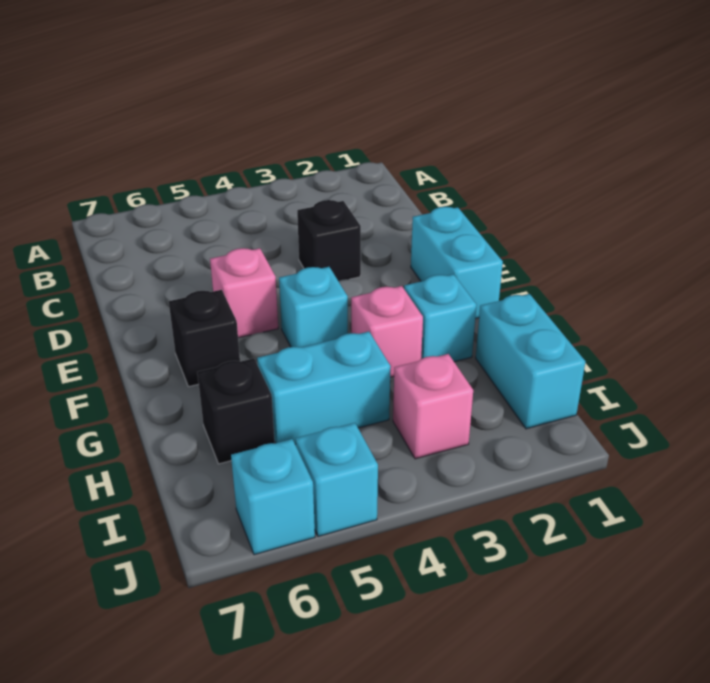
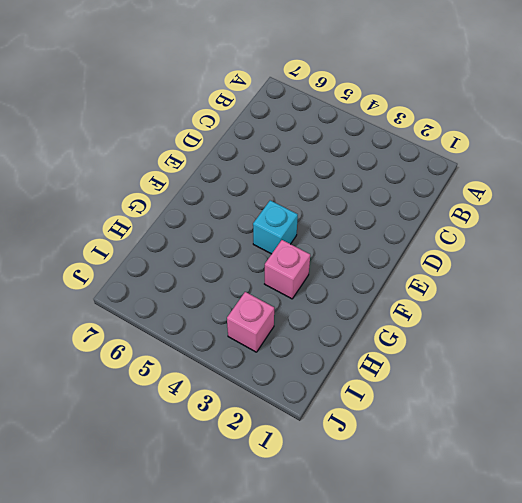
none -> black 1x1 brick [297,200,361,281]
none -> cyan 1x2 brick [411,207,503,319]
none -> pink 1x1 brick [210,248,278,338]

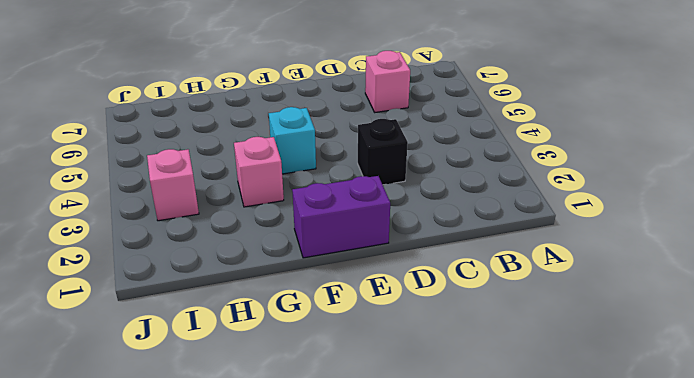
pink 1x1 brick [365,51,410,112] -> pink 1x1 brick moved to [210,248,278,338]
purple 1x2 brick [292,176,390,258] -> cyan 1x2 brick [411,207,503,319]
none -> black 1x1 brick [169,290,240,387]
none -> cyan 1x1 brick [404,274,476,362]
none -> cyan 1x2 brick [476,294,586,429]

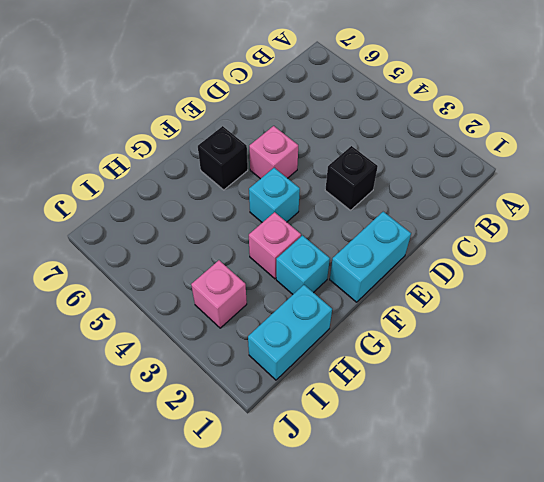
none -> cyan 1x2 brick [257,332,391,444]
none -> black 1x1 brick [197,358,275,464]
none -> cyan 1x1 brick [296,423,378,536]

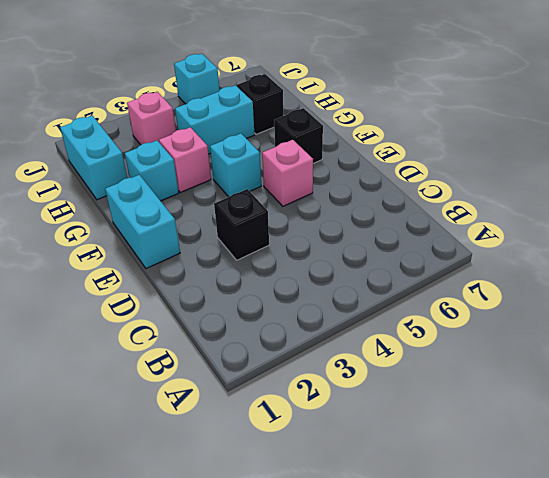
none -> cyan 1x1 brick [231,439,315,555]

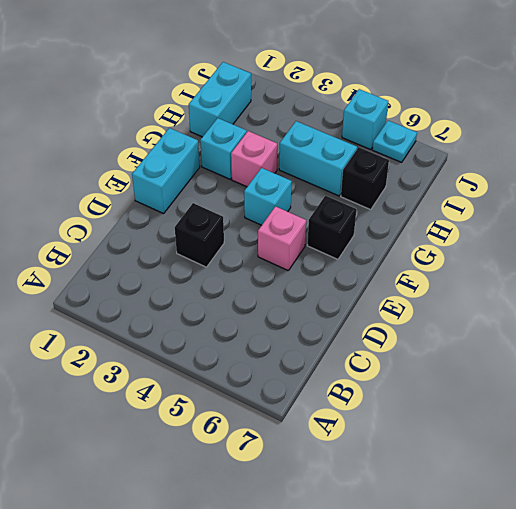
cyan 1x1 plate [372,121,417,162] -> cyan 1x1 brick [231,439,315,555]
none -> pink 1x1 brick [393,354,473,459]

